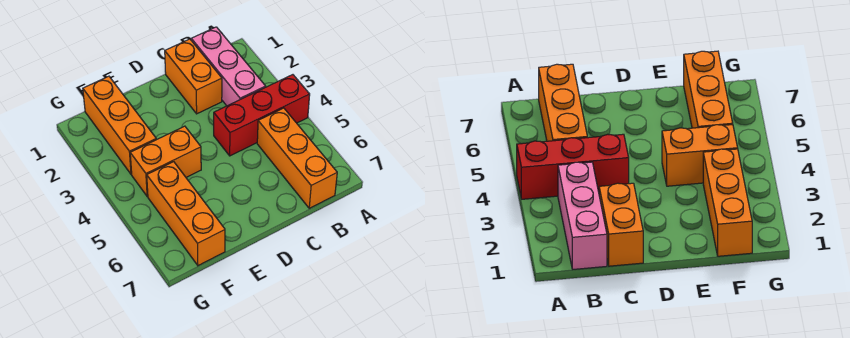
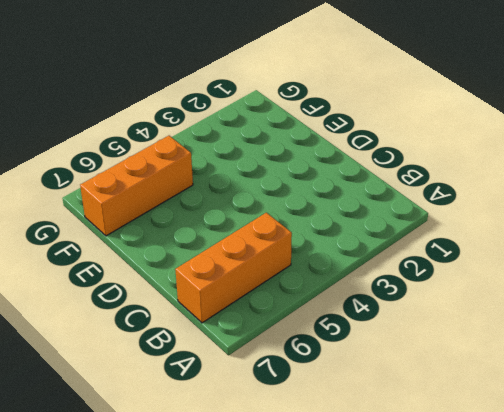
none -> red 1x3 brick [214,75,310,156]
none -> pink 1x3 brick [191,27,266,106]

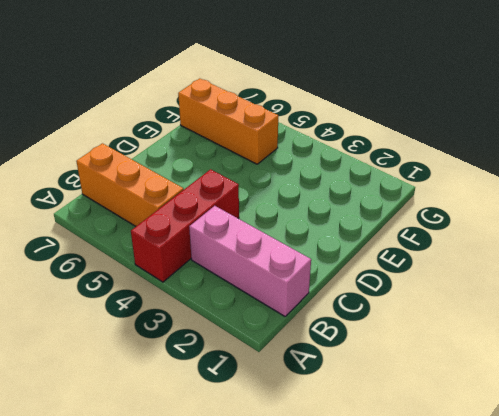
none -> orange 1x2 brick [165,39,222,114]
none -> orange 1x2 brick [130,126,201,196]

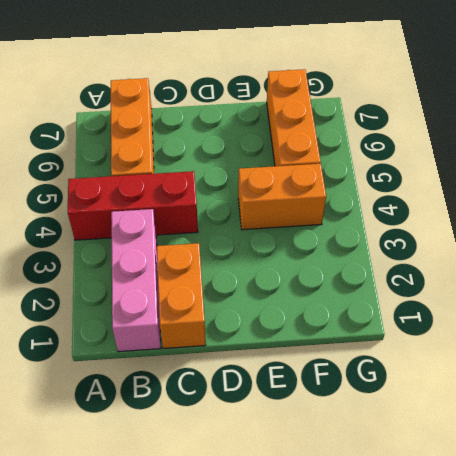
none -> orange 1x3 brick [83,76,156,174]

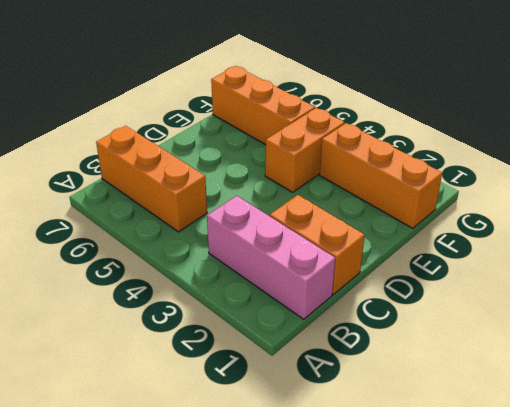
none -> red 1x3 brick [214,75,310,156]

